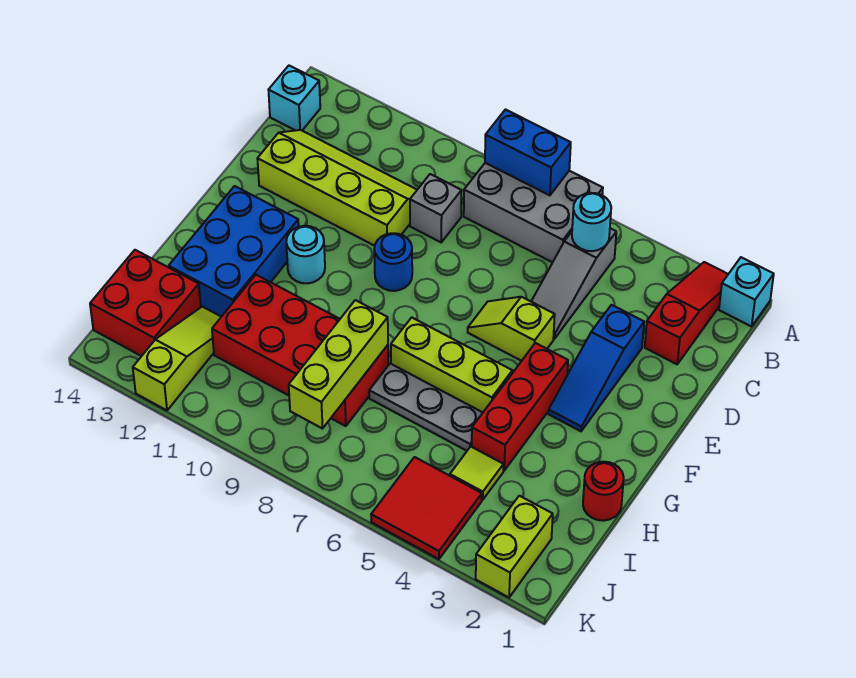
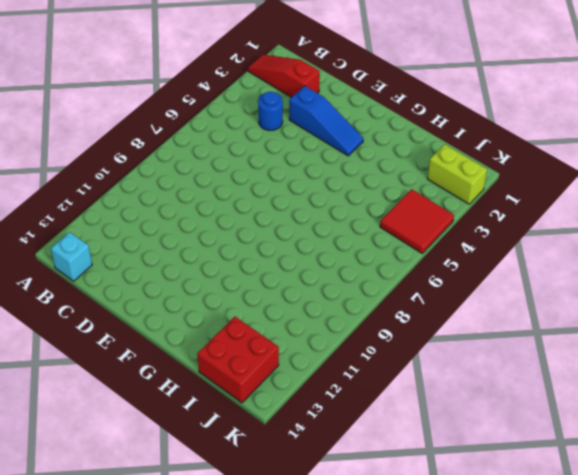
blue 1x1 round brick [258,92,283,130] -> blue 1x1 round brick moved to [374,233,412,291]
none -> cyan 1x1 brick [719,257,774,327]
none -> grey 2x3 brick [464,163,603,262]
none -> grey 1x3 slope [531,228,616,339]

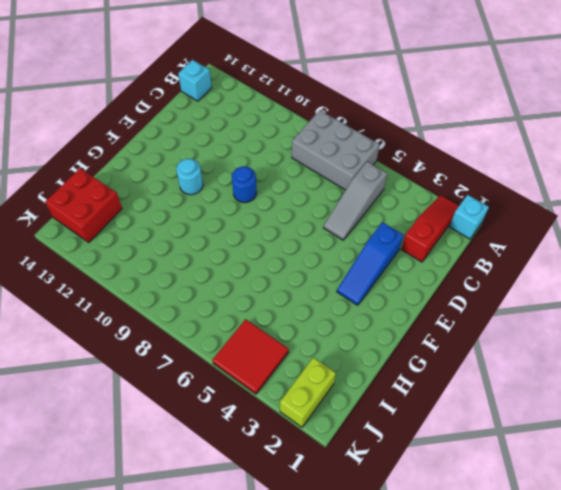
none -> grey 1x1 brick [410,174,462,242]
none -> lime 2x4 slope [257,130,417,246]
none -> lime 1x2 slope [468,297,555,361]

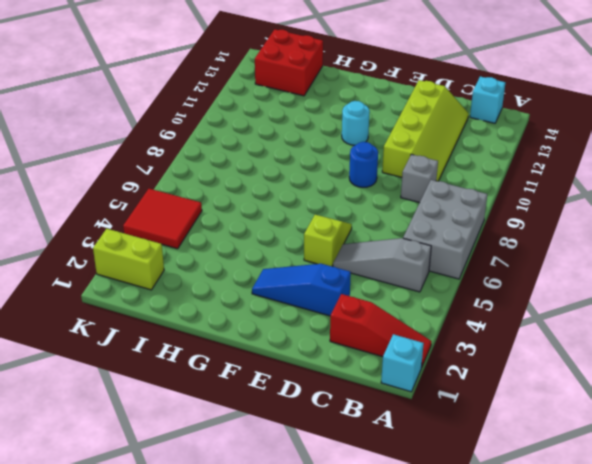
none -> red 1x3 brick [472,343,568,471]
none -> blue 2x3 brick [169,186,299,317]
none -> lime 1x3 brick [391,317,512,412]

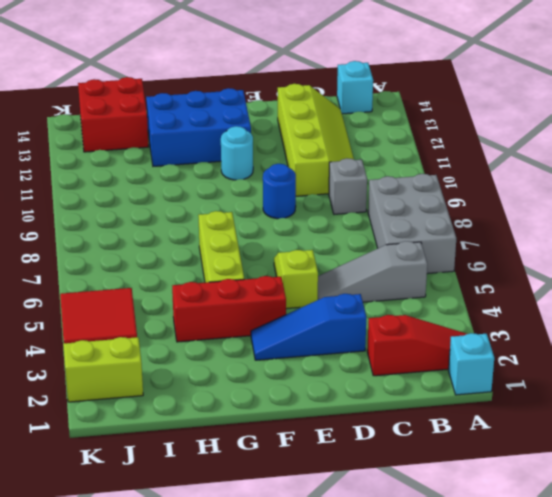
none -> red 1x1 round brick [583,462,624,521]
none -> grey 1x3 plate [369,364,483,451]
none -> red 2x4 brick [212,275,388,426]

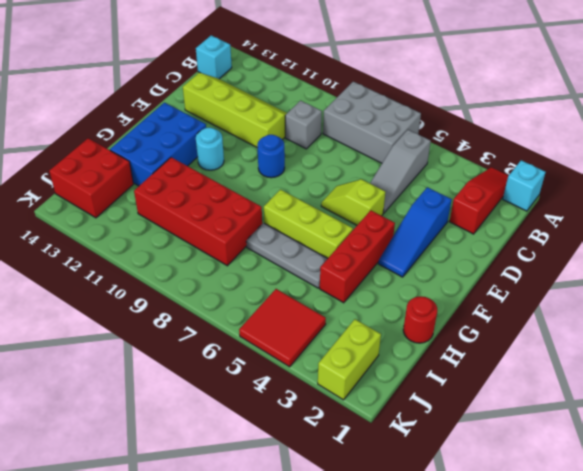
none -> lime 1x1 tile [450,447,504,500]
none -> lime 1x3 slope [133,307,221,410]
none -> blue 1x2 brick [485,110,571,195]

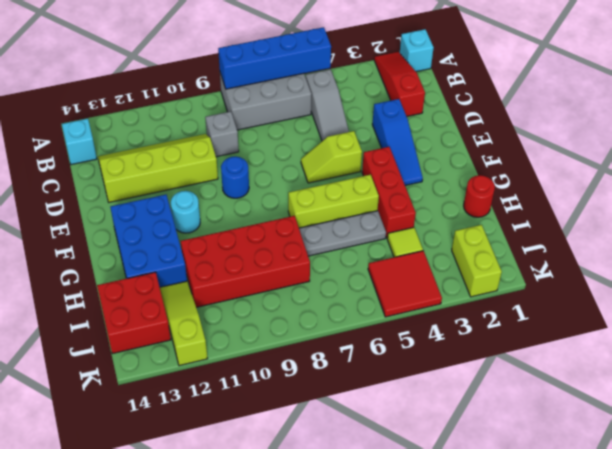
blue 1x4 brick [218,27,331,89] -> blue 1x2 brick [485,110,571,195]
none -> cyan 1x1 round brick [572,193,611,251]
none -> lime 1x3 brick [289,300,388,429]

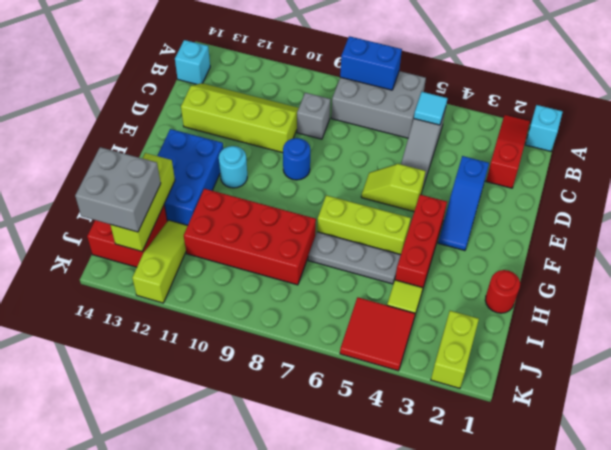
cyan 1x1 tile [414,91,448,125] -> cyan 1x1 round brick [572,193,611,251]
lime 1x3 brick [111,153,175,251] -> lime 1x3 brick moved to [289,300,388,429]
grey 2x2 brick [75,147,161,232] -> none

